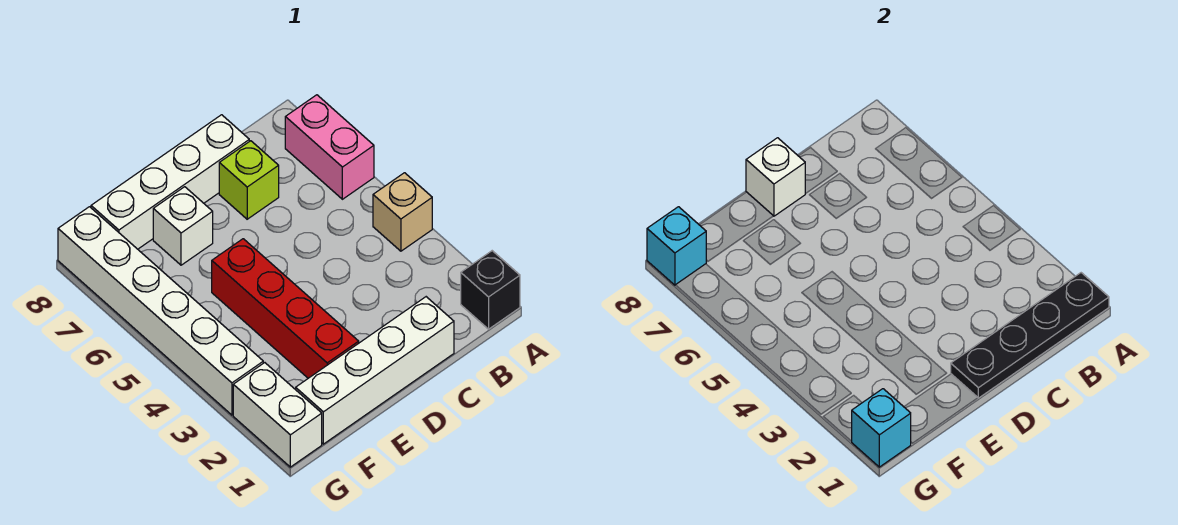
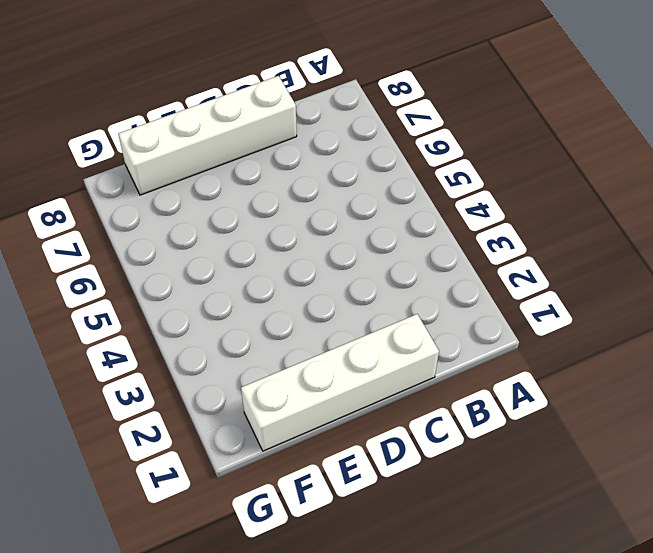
none -> black 1x1 brick [461,251,520,329]
none -> tan 1x1 brick [373,173,432,251]
none -> pink 1x2 brick [285,95,374,199]

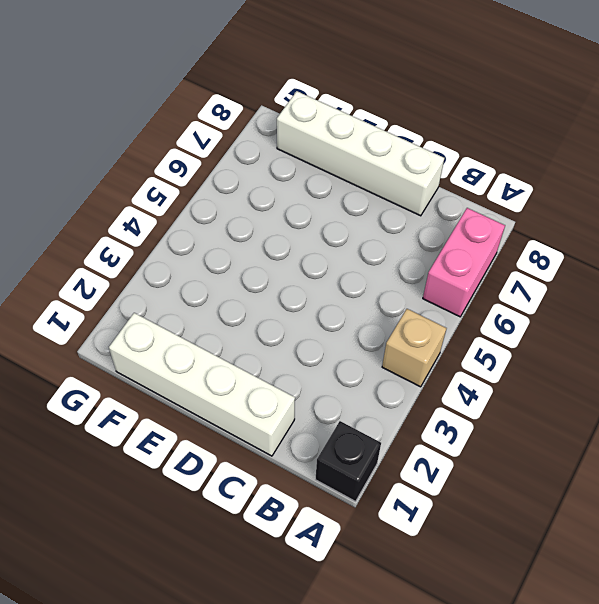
none -> lime 1x1 brick [219,141,279,219]
none -> red 1x4 brick [212,239,359,378]
none -> white 1x1 brick [153,187,213,265]

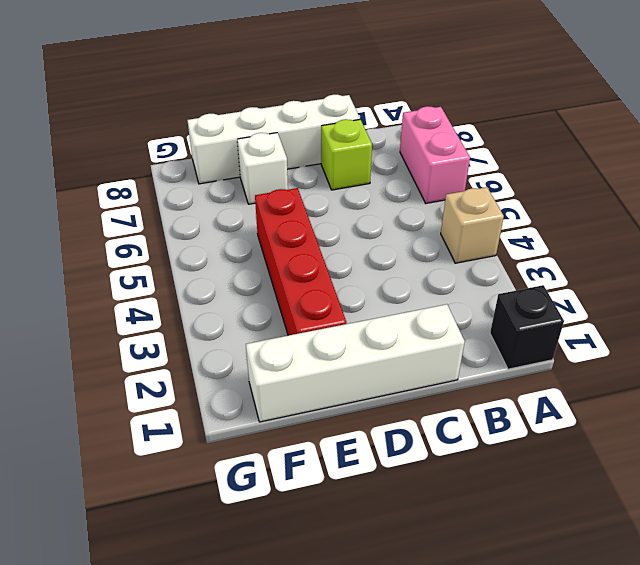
none -> white 1x2 brick [233,363,322,467]
none -> white 1x6 brick [58,207,263,415]
none -> black 1x4 plate [951,273,1109,398]

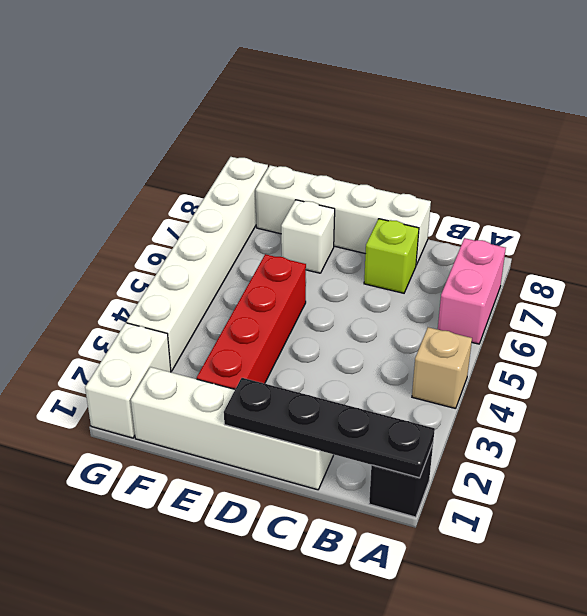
none -> white 1x1 brick [746,138,805,216]
none -> cyan 1x1 brick [851,389,911,467]
none -> cyan 1x1 brick [647,207,706,285]

